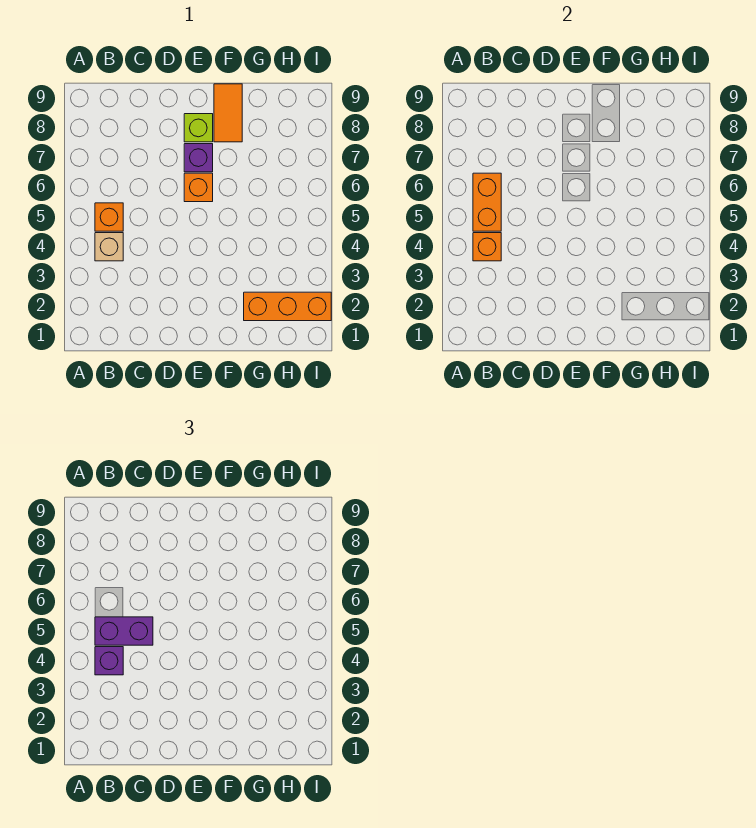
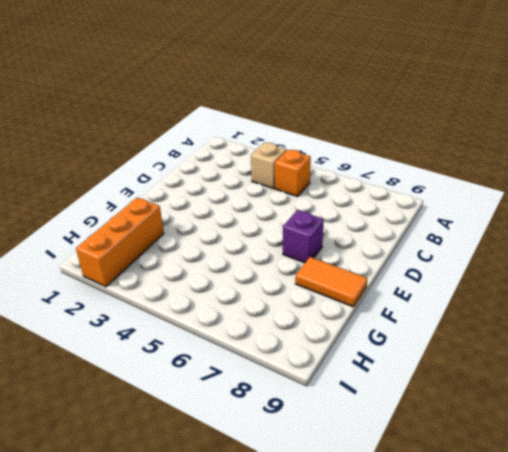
none -> orange 1x1 brick [184,173,213,202]
none -> lime 1x1 brick [184,114,213,142]

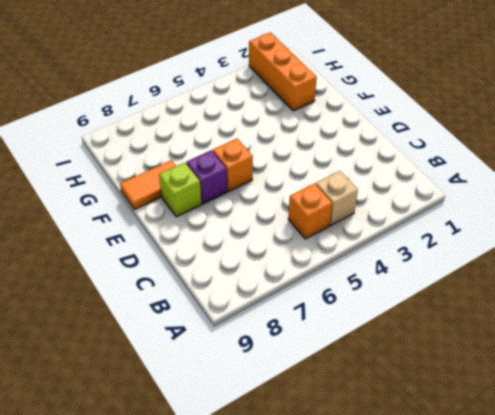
none -> orange 1x1 brick [473,233,501,261]
none -> orange 1x2 brick [473,173,501,231]

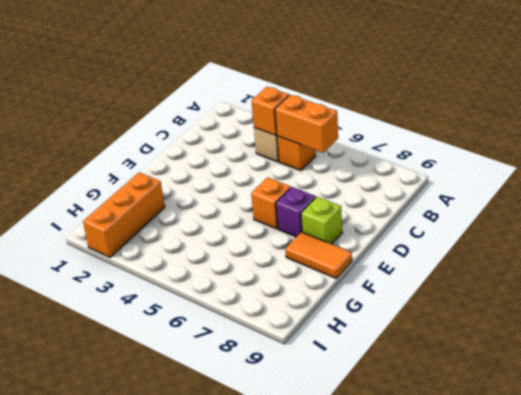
none -> purple 1x1 brick [95,647,123,675]
none -> purple 1x2 brick [95,617,153,645]

